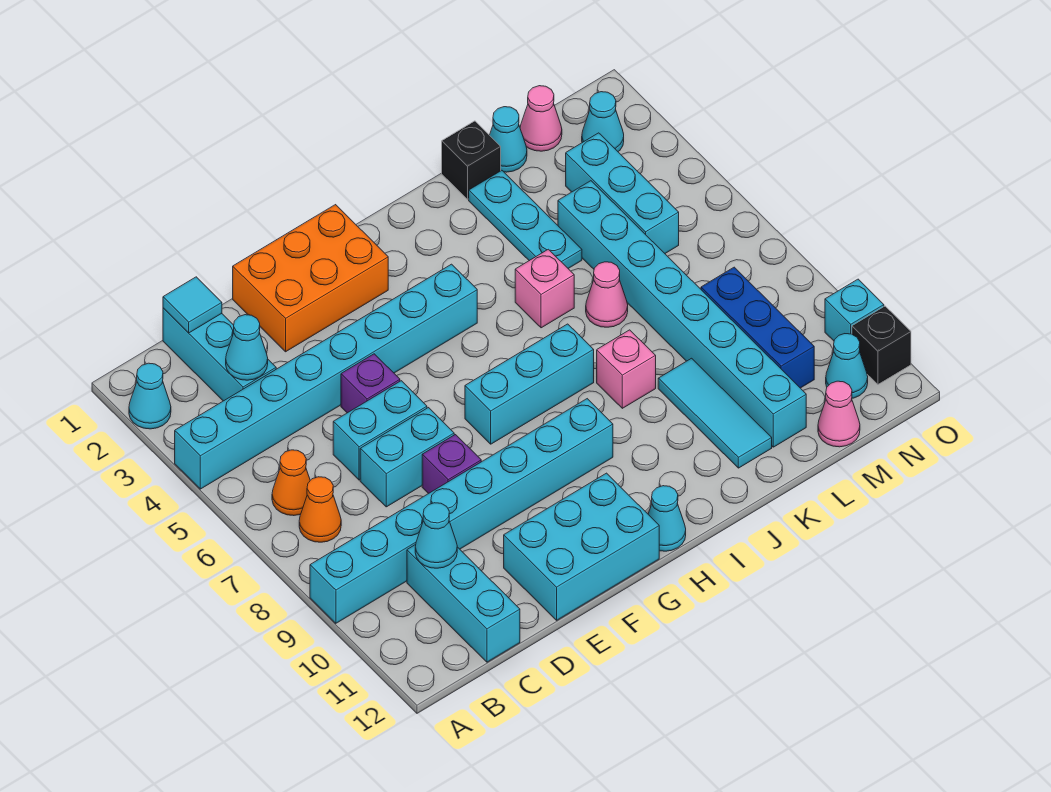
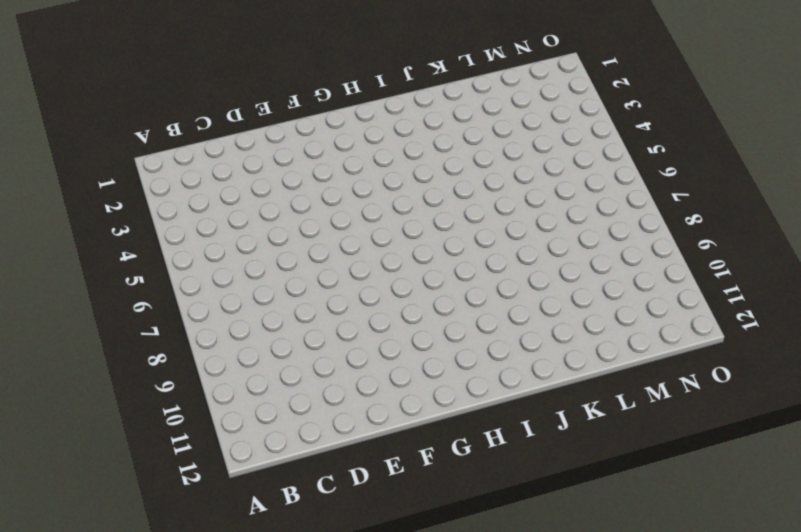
none -> cyan 1x1 cone [129,363,171,429]
none -> cyan 1x8 brick [175,264,477,489]
none -> cyan 1x8 brick [310,399,613,623]
none -> orange 1x1 cone [272,450,310,516]

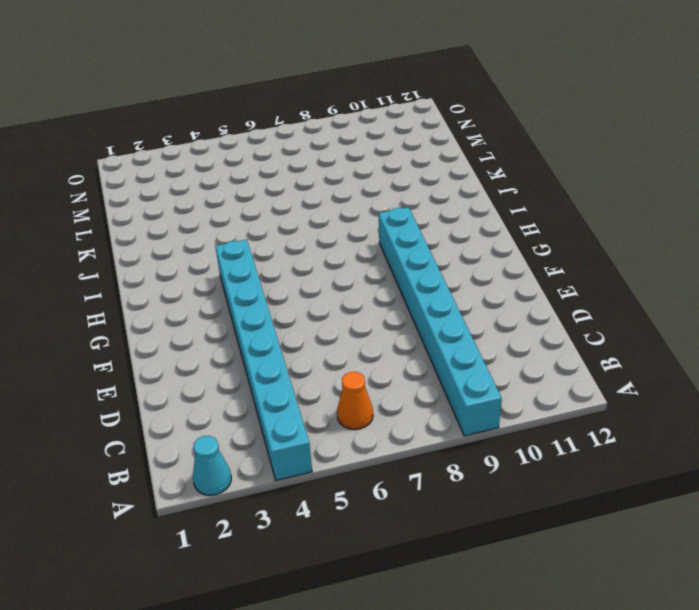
none -> orange 1x1 cone [299,477,341,542]
none -> cyan 1x3 brick [163,308,276,401]
none -> cyan 1x3 brick [407,545,520,662]
none -> cyan 1x2 brick [333,381,427,480]

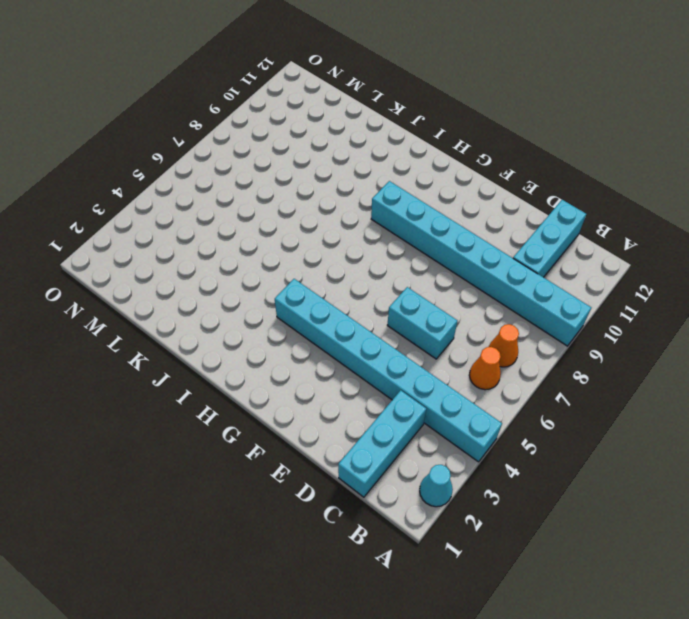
none -> cyan 1x2 brick [360,408,454,507]
none -> orange 2x3 brick [233,205,388,352]
none -> purple 1x1 brick [341,354,400,413]
none -> purple 1x1 brick [422,435,481,494]

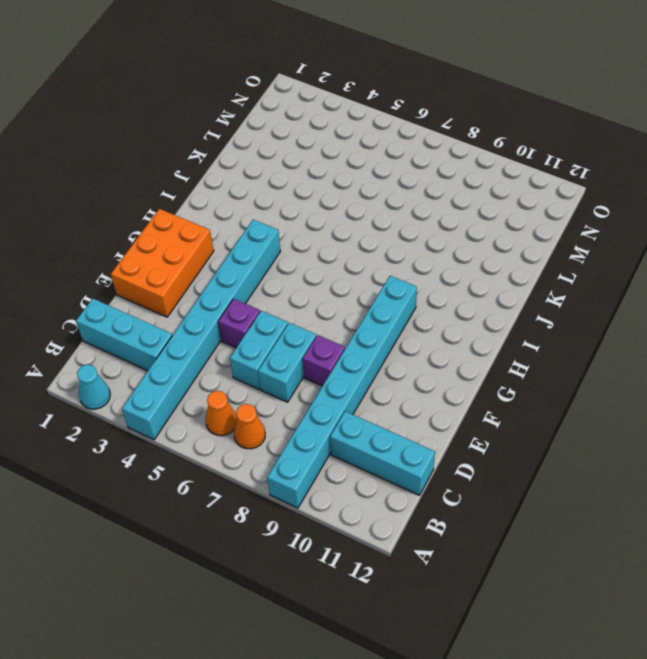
none -> cyan 2x3 brick [504,473,659,620]
none -> cyan 1x3 brick [465,324,594,444]
none -> cyan 1x1 cone [648,486,686,551]
none -> pink 1x1 brick [515,249,574,328]

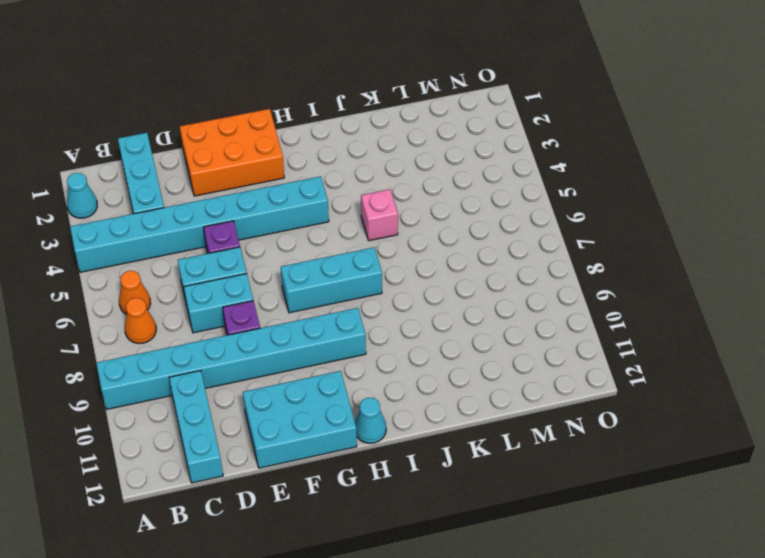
none -> pink 1x1 brick [597,330,656,408]
none -> black 1x1 brick [442,121,501,199]
none -> cyan 1x3 plate [469,170,582,268]
none -> pink 1x1 cone [586,262,628,327]

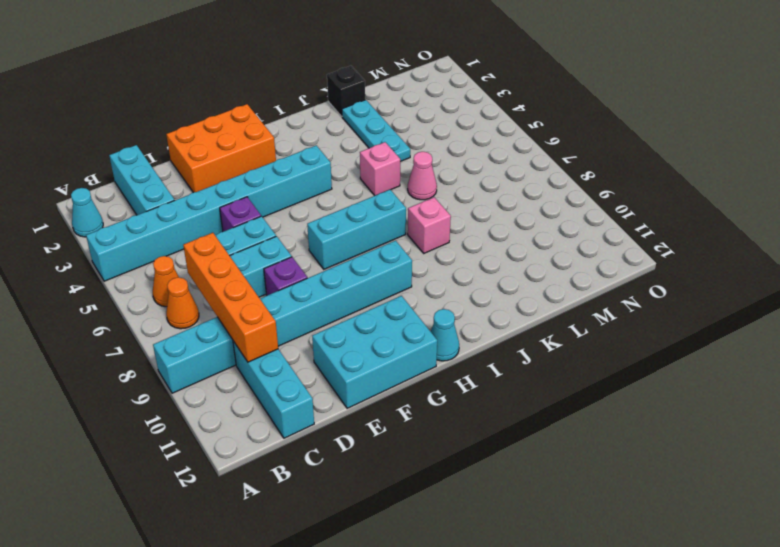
orange 1x4 brick [183,233,278,362] -> cyan 1x1 cone [415,503,457,568]
none -> cyan 1x3 tile [658,358,772,468]
none -> cyan 1x1 cone [490,107,527,172]
none -> cyan 1x8 brick [558,181,806,447]
none -> pink 1x1 cone [520,86,562,151]

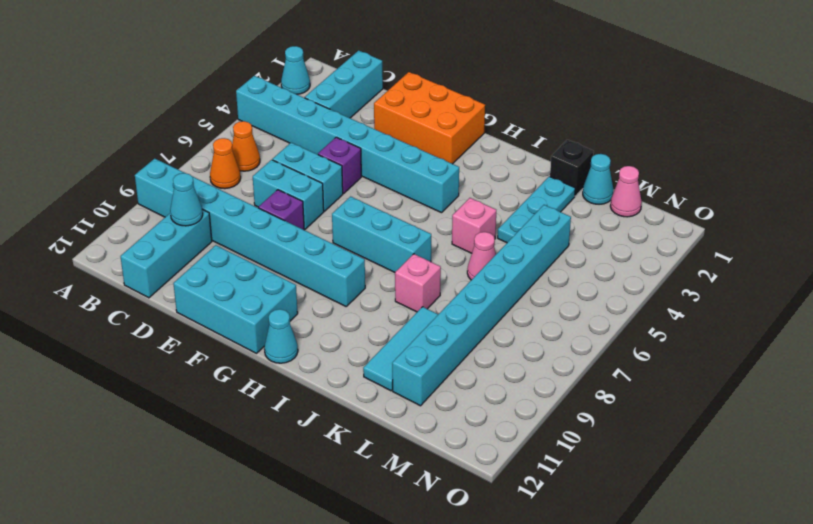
none -> cyan 1x3 brick [566,133,679,253]
none -> blue 1x3 brick [701,267,814,388]
none -> pink 1x1 cone [818,381,860,447]
none -> cyan 1x1 cone [582,92,624,152]

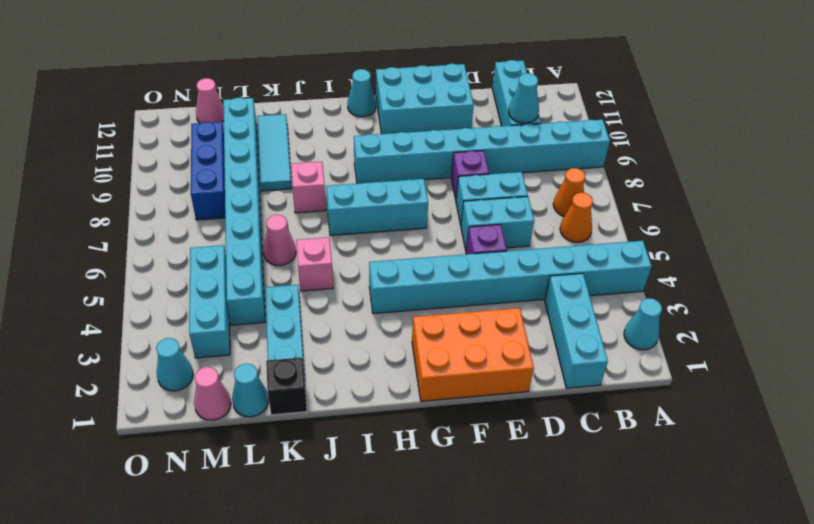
none -> cyan 1x1 cone [826,334,868,398]
none -> cyan 1x1 brick [825,279,884,341]
none -> black 1x1 brick [852,306,911,384]
none -> cyan 1x1 tile [163,277,222,333]

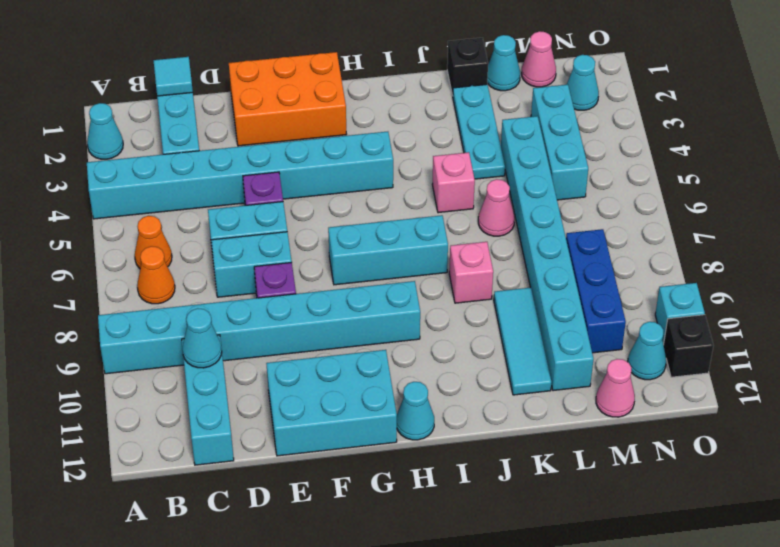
none -> cyan 1x1 cone [226,315,268,380]

